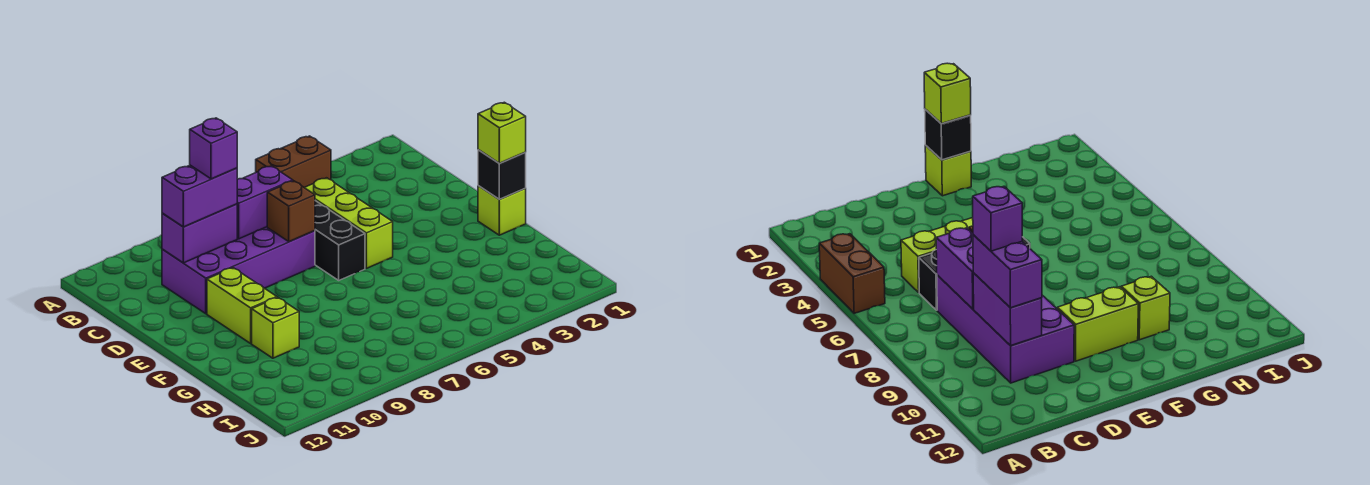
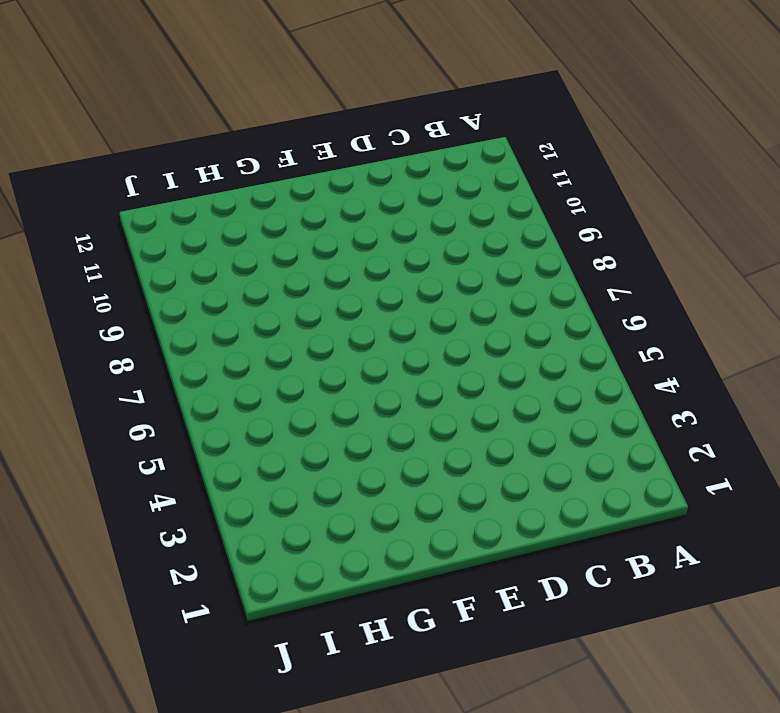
none -> brown 1x2 brick [256,136,331,188]
none -> lime 1x3 brick [305,178,393,268]
none -> black 1x3 brick [315,201,365,280]

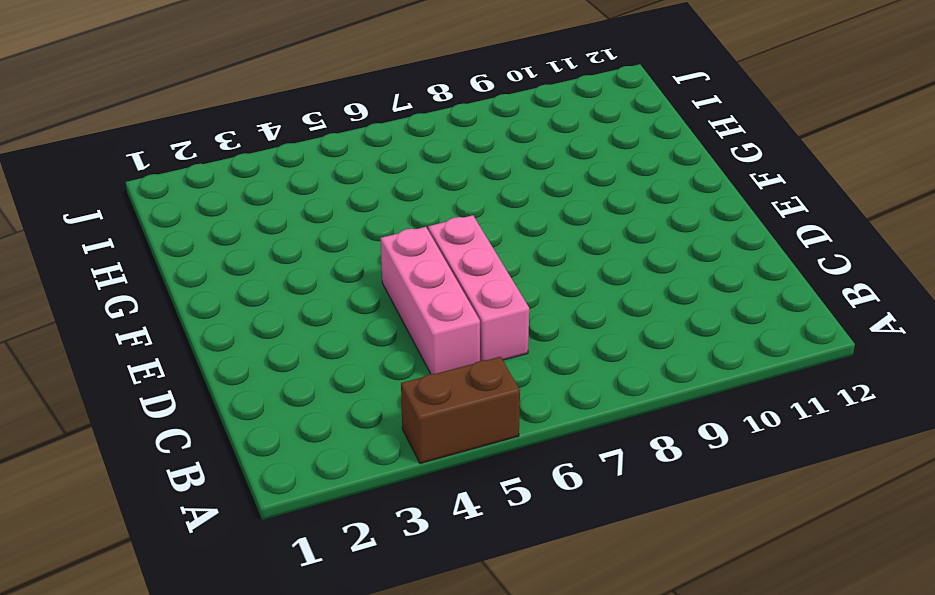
pink 1x3 brick [381,227,480,374] -> lime 1x3 brick [305,178,393,268]
pink 1x3 brick [428,215,529,361] -> black 1x3 brick [315,201,365,280]
none -> purple 2x4 brick [162,227,315,314]
none -> lime 1x2 brick [207,268,277,343]
none -> lime 1x1 brick [478,186,526,235]

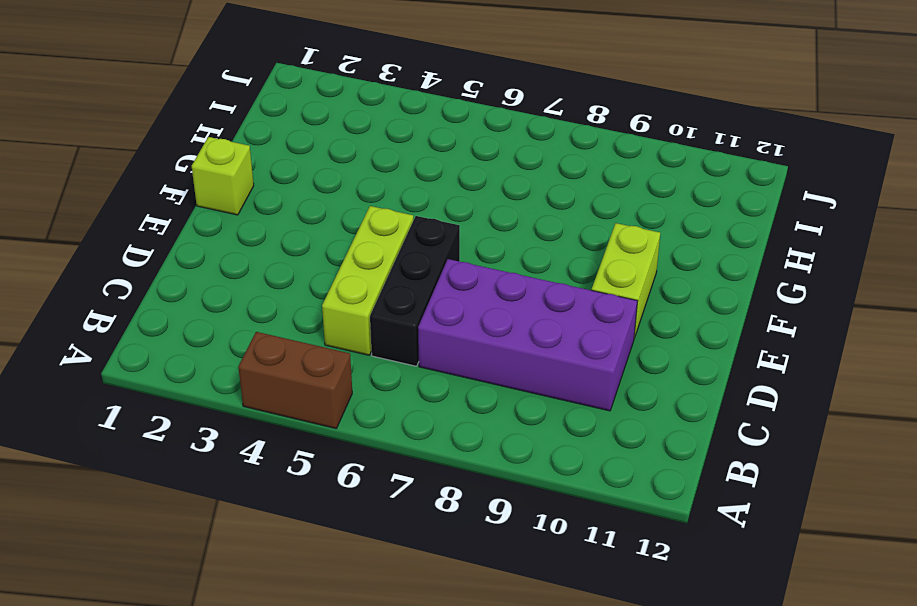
none -> lime 1x1 brick [252,297,299,358]
none -> purple 1x2 brick [237,166,293,239]
none -> purple 1x2 brick [162,204,237,263]

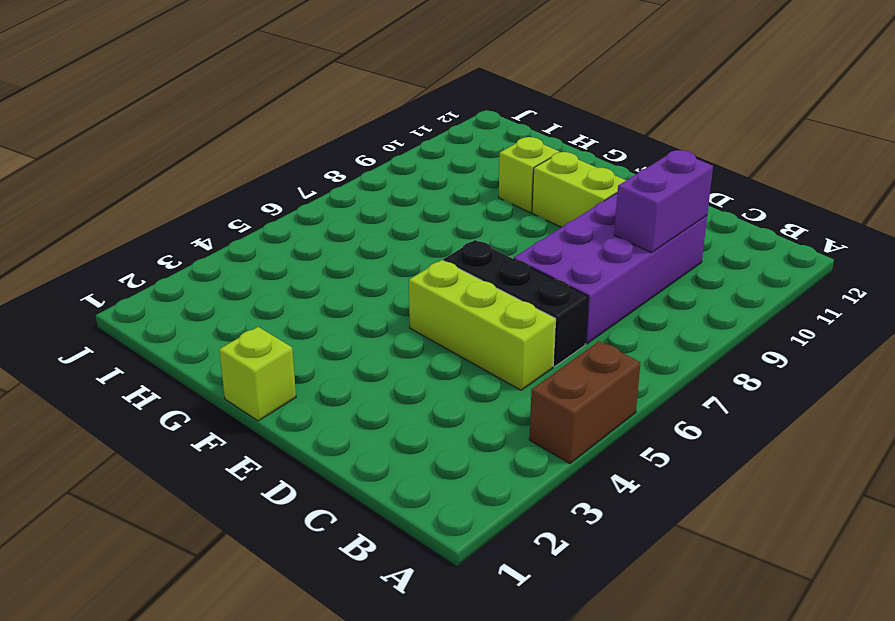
none -> purple 1x2 brick [237,166,293,239]
none -> brown 1x1 brick [267,181,315,242]
none -> black 1x1 brick [478,150,526,199]

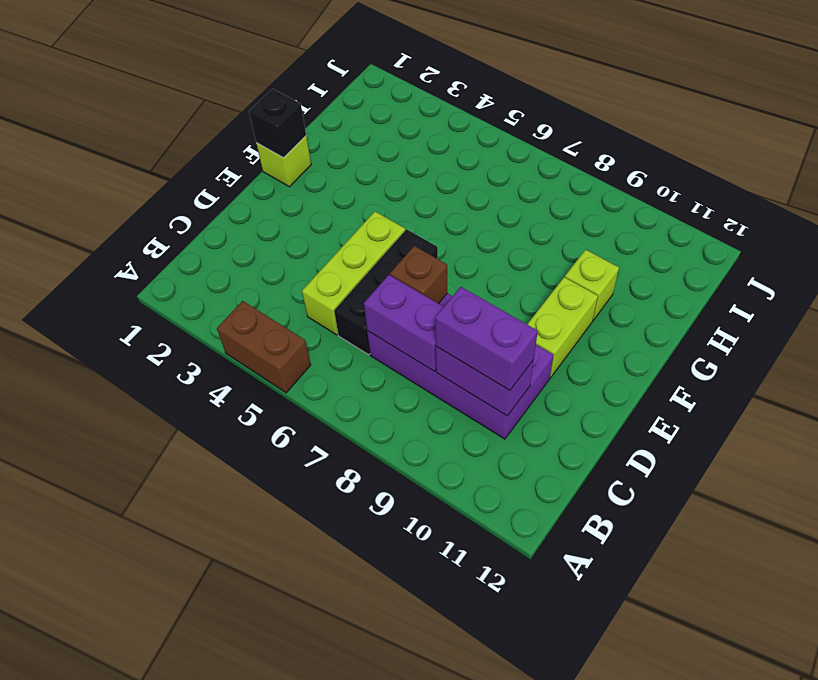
none -> lime 1x1 brick [478,102,526,163]
none -> purple 1x1 brick [190,118,237,179]

